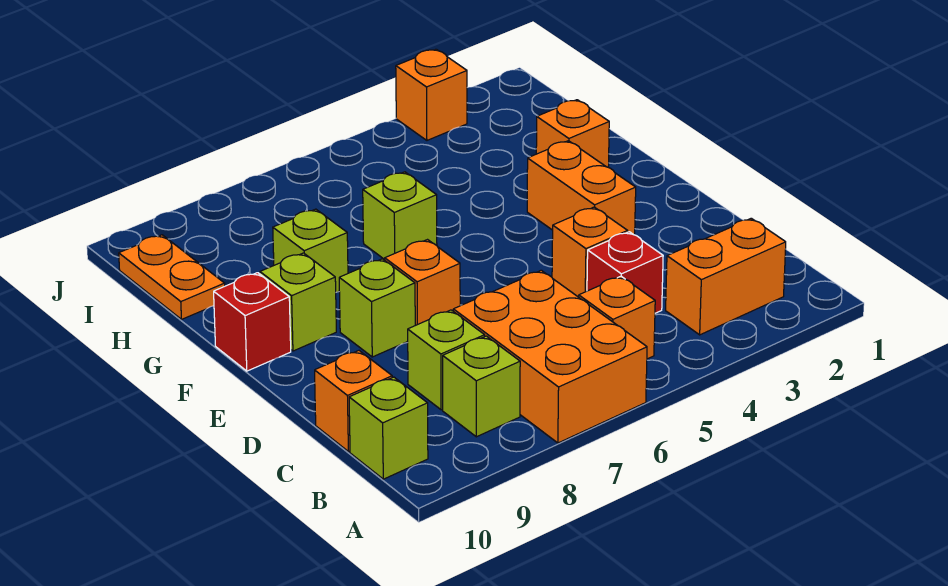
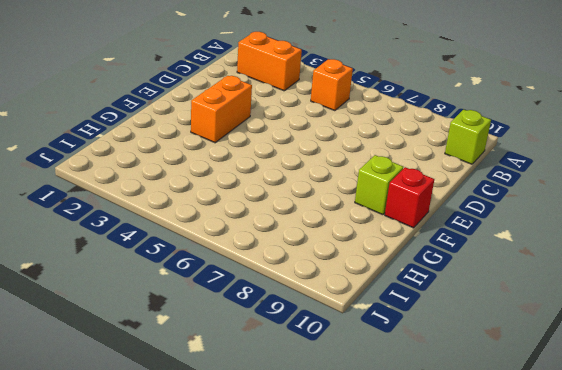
none -> orange 2x3 brick [453,270,647,443]
none -> lime 1x1 brick [443,336,520,437]
none -> red 1x1 brick [587,232,663,313]

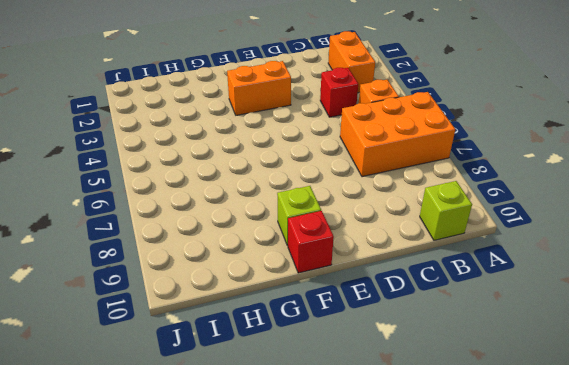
none -> lime 1x1 brick [443,336,520,437]
none -> lime 1x1 brick [408,310,485,410]
none -> orange 1x1 brick [315,351,392,452]

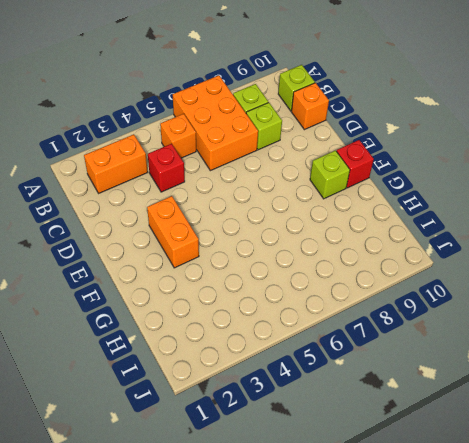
none -> orange 1x1 brick [552,207,628,297]
none -> orange 1x1 brick [385,240,460,325]
none -> lime 1x1 brick [339,259,415,357]

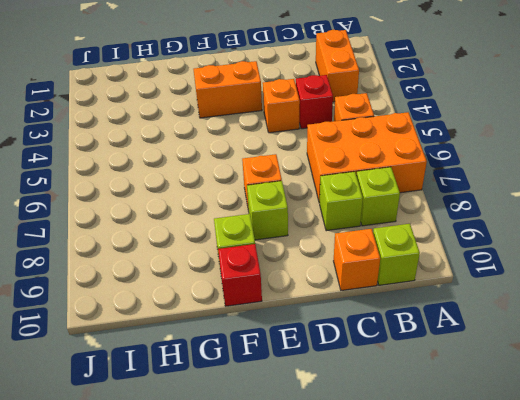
none -> orange 1x1 brick [536,100,609,167]
none -> lime 1x1 brick [363,172,437,260]
none -> lime 1x1 brick [273,209,348,292]

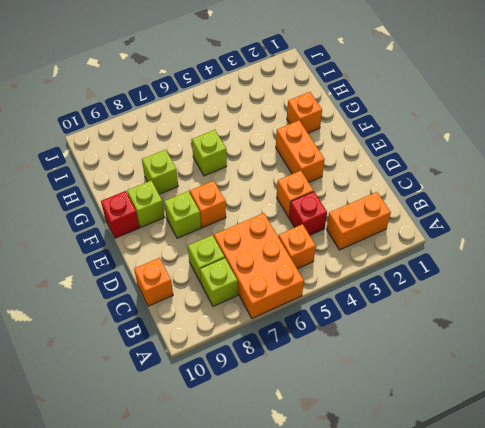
none -> lime 1x1 brick [349,377,428,479]
none -> orange 1x2 plate [119,235,225,319]
none -> orange 1x1 brick [396,49,467,140]

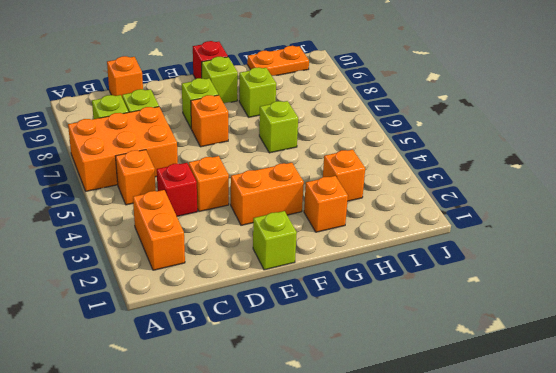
lime 1x1 brick [253,211,297,270] -> lime 1x1 brick moved to [349,377,428,479]
orange 1x1 brick [323,150,365,201] -> orange 1x1 brick moved to [396,49,467,140]

